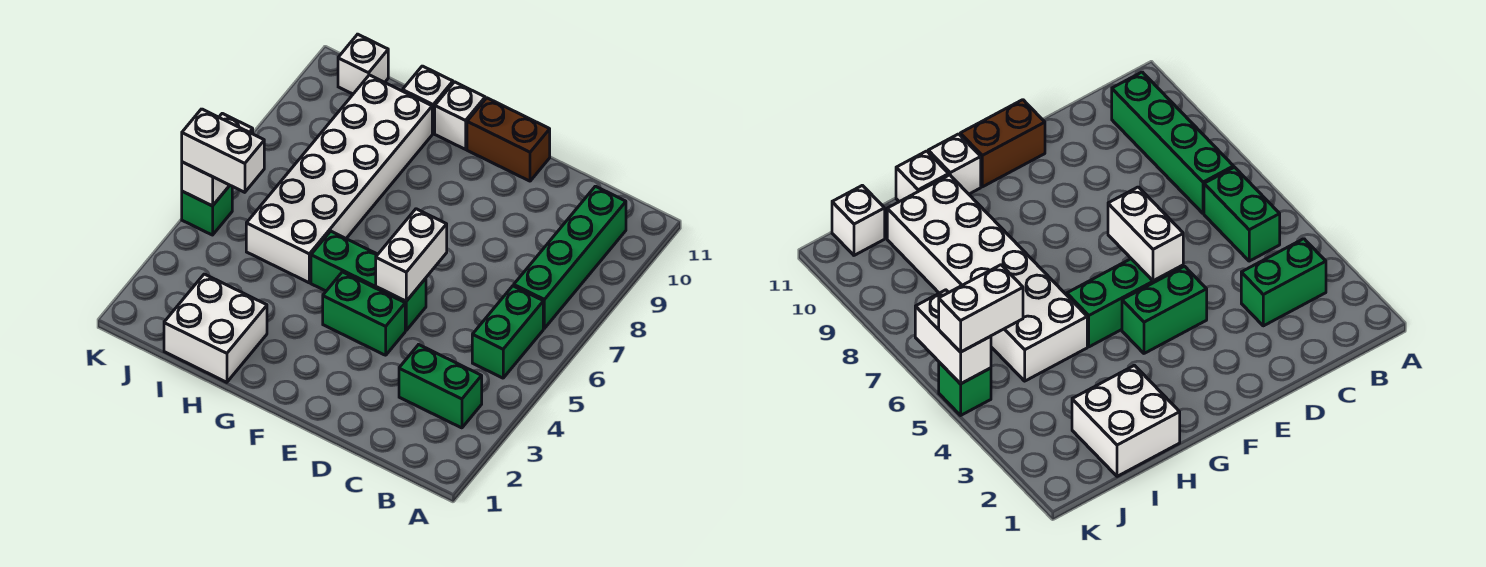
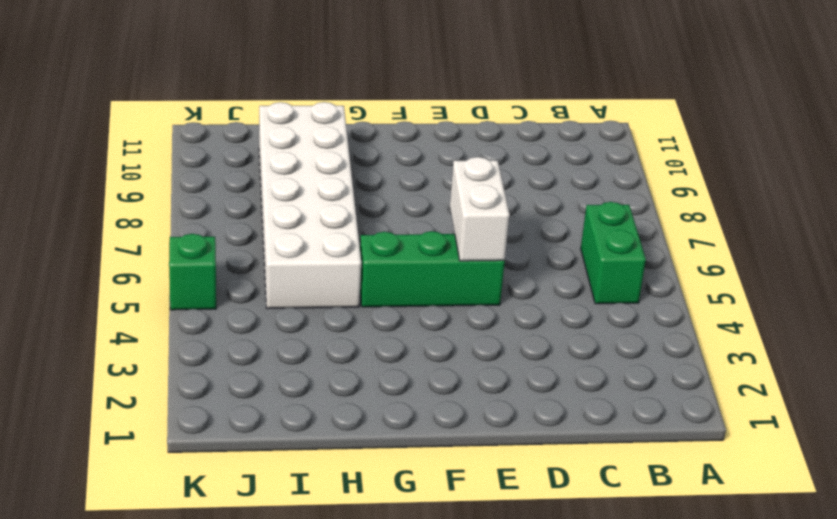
none -> green 1x2 brick [399,345,482,428]
none -> green 1x4 brick [514,186,626,328]
none -> green 1x2 brick [323,272,405,355]

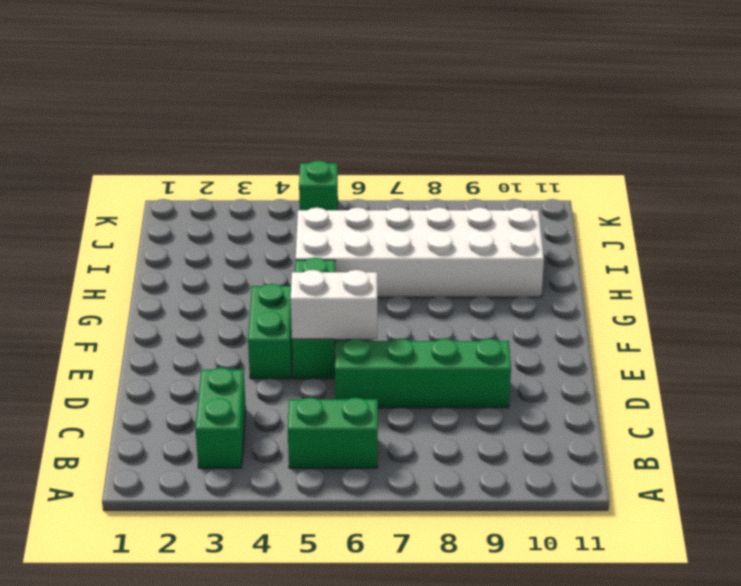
green 1x4 brick [335,339,511,408] -> green 1x4 brick moved to [514,186,626,328]
none -> brown 1x2 brick [467,98,550,181]
none -> white 1x1 brick [435,82,485,149]
none -> white 2x2 brick [164,274,267,382]

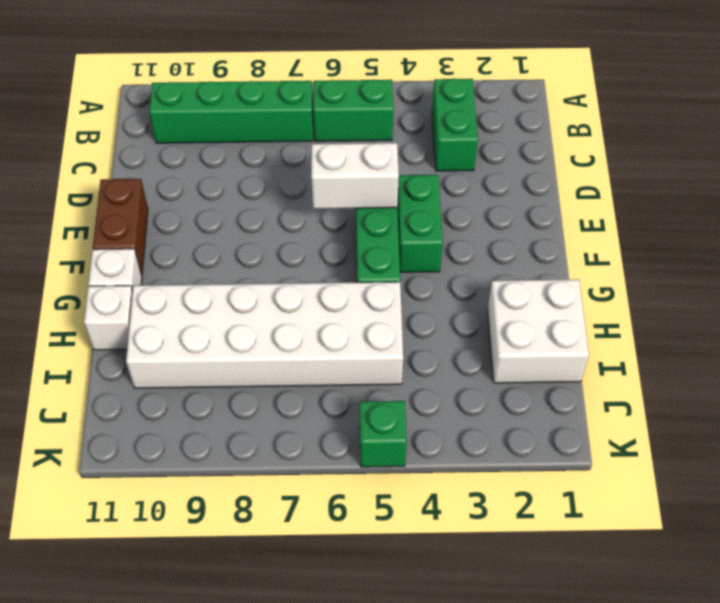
none -> white 1x1 brick [338,34,388,94]
none -> white 1x2 brick [182,113,253,206]
none -> white 1x2 brick [182,109,264,192]

